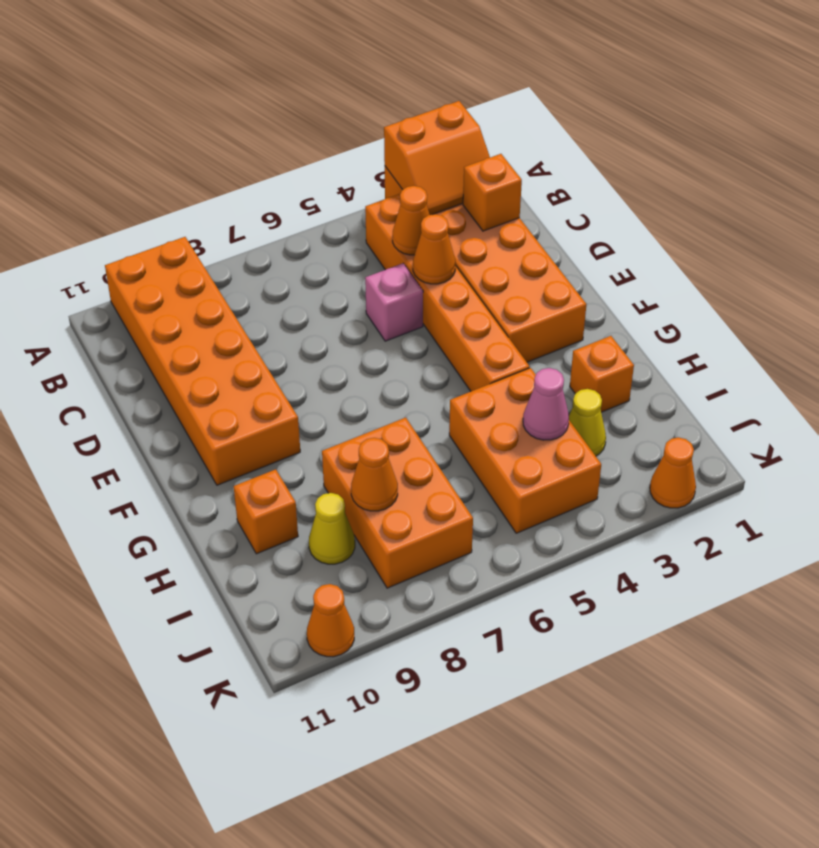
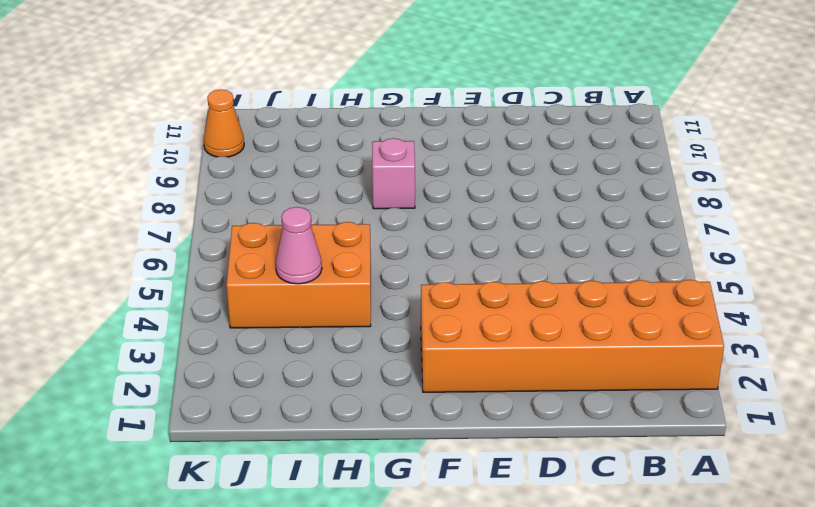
pink 1x1 brick [372,138,415,209] -> pink 1x1 brick moved to [365,263,423,341]
none -> orange 2x6 brick [105,237,300,485]
none -> orange 1x6 brick [365,194,530,391]
none -> orange 1x1 brick [570,336,634,412]

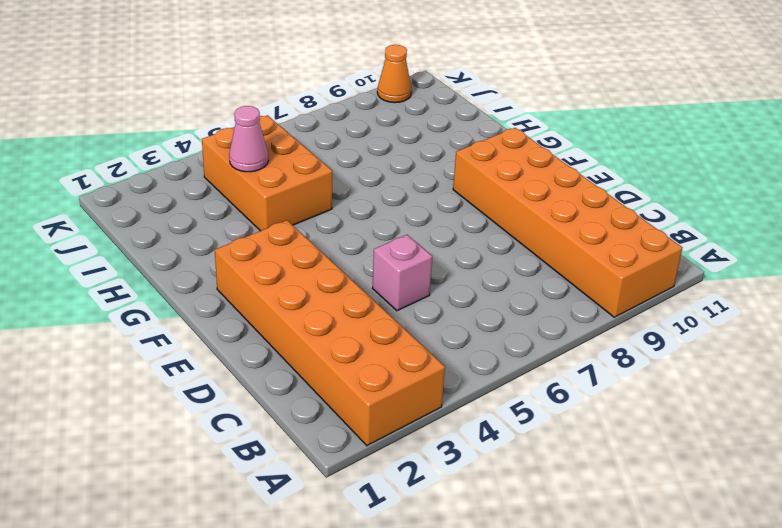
none -> orange 1x6 brick [365,194,530,391]
none -> orange 1x1 brick [570,336,634,412]
none -> orange 2x3 brick [322,418,473,588]

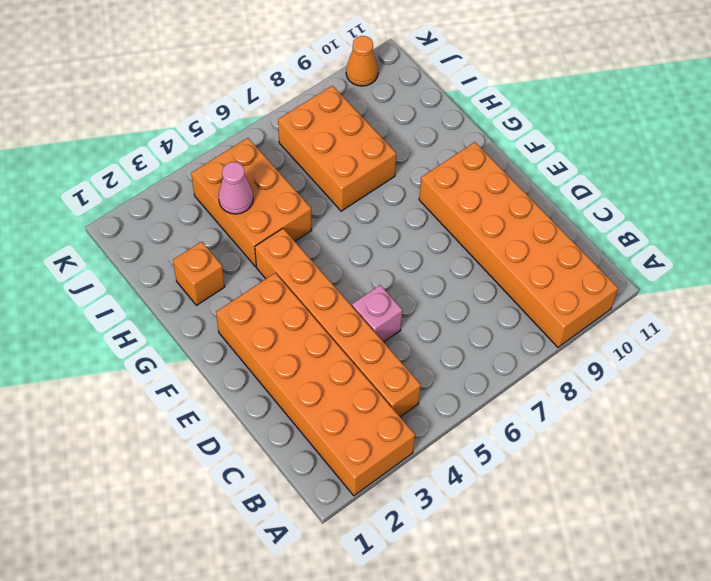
none -> orange 1x1 brick [234,469,298,554]
none -> yellow 1x1 cone [569,389,606,456]
none -> yellow 1x1 cone [309,493,355,564]

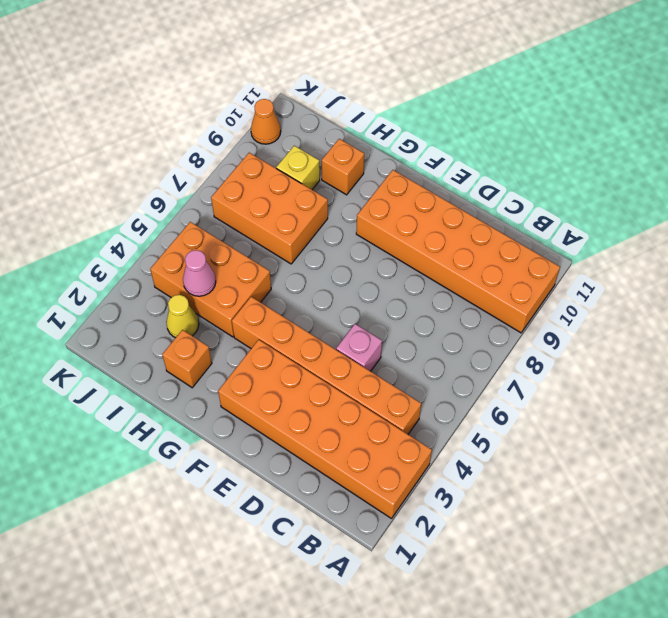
yellow 1x1 brick [276,146,320,190] -> yellow 1x1 cone [309,493,355,564]
none -> orange 1x1 cone [650,437,696,508]
none -> orange 2x2 slope [384,101,490,215]
none -> orange 1x1 brick [463,154,522,231]

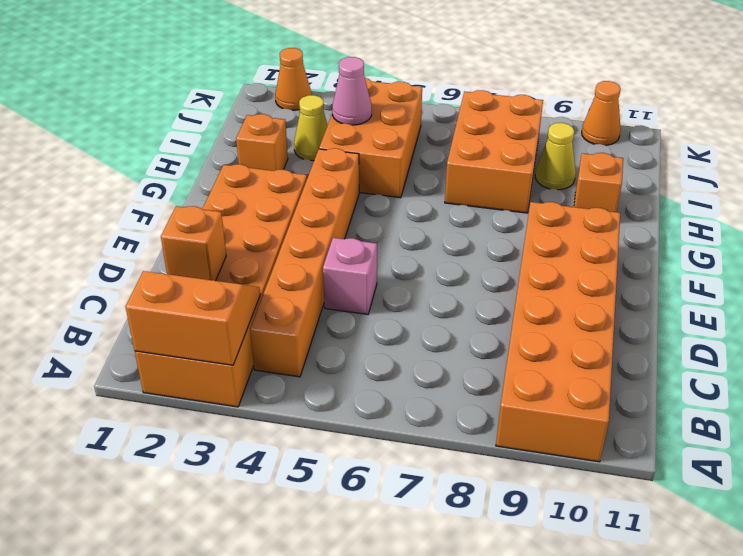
none -> orange 1x1 cone [393,186,430,255]
none -> orange 1x1 cone [413,214,455,284]
none -> orange 1x1 cone [351,438,398,511]

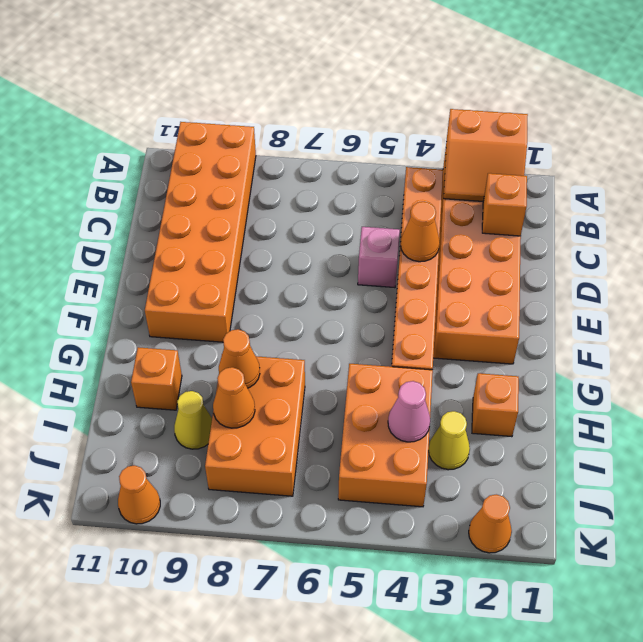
orange 1x1 cone [219,329,260,388] -> orange 1x1 cone moved to [393,186,430,255]

